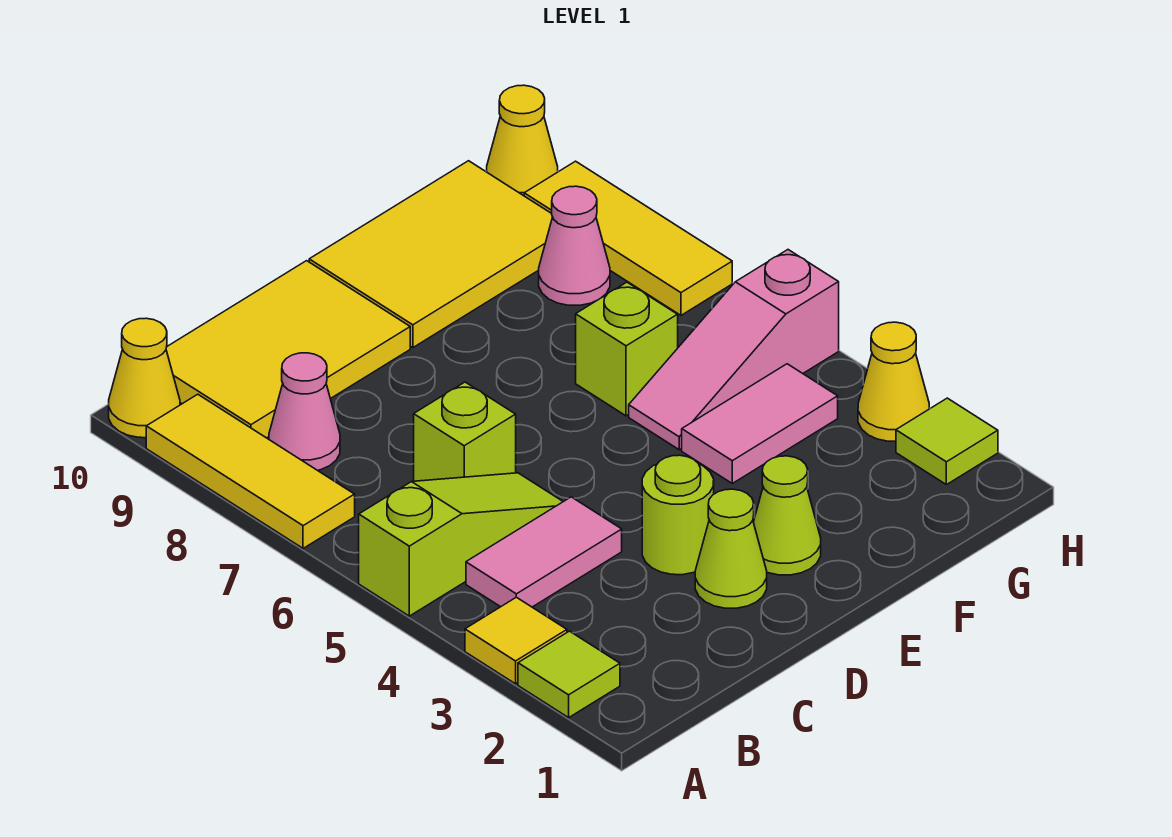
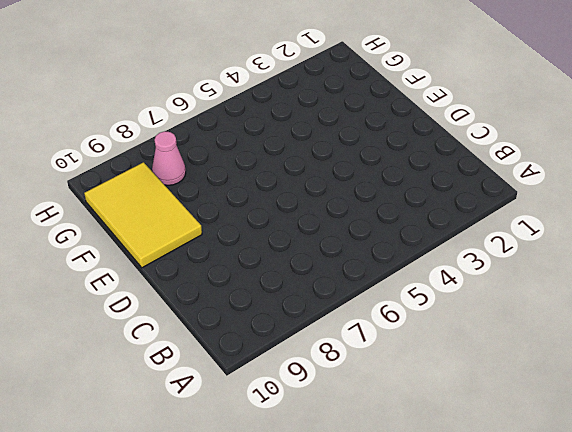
none -> lime 1x1 tile [518,631,620,718]
none -> yellow 1x1 tile [465,597,567,684]
none -> lime 1x3 slope [359,473,563,616]

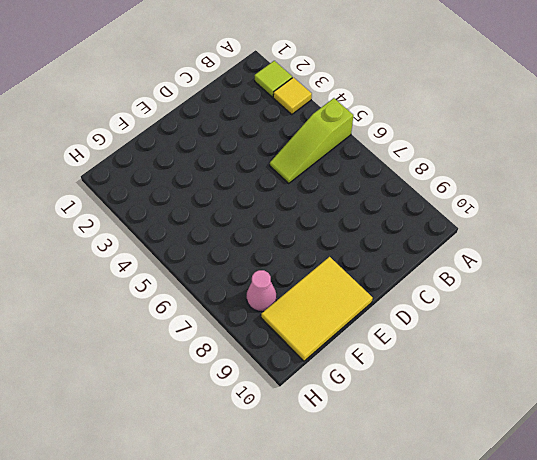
none -> yellow 1x3 tile [146,394,355,548]
none -> yellow 1x1 cone [109,318,180,438]
none -> pink 1x2 tile [466,497,622,607]

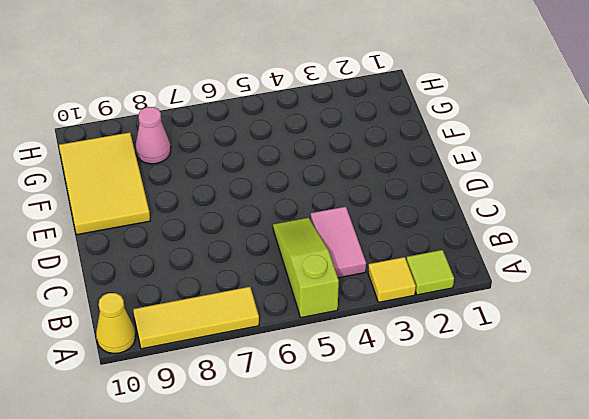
none -> pink 1x1 cone [269,353,340,470]
none -> yellow 2x3 tile [166,261,410,438]
none -> lime 1x1 brick [414,382,516,481]

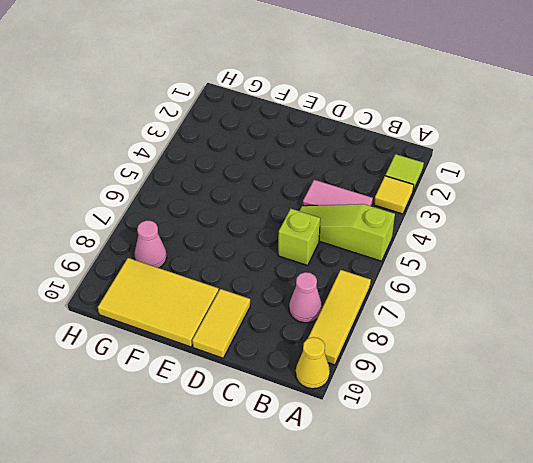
yellow 1x2 tile [192,289,250,358] -> yellow 2x3 tile [166,261,410,438]
none -> lime 1x1 cone [695,489,767,608]
none -> lime 1x1 round brick [642,455,714,575]
none -> lime 1x1 cone [753,456,821,575]

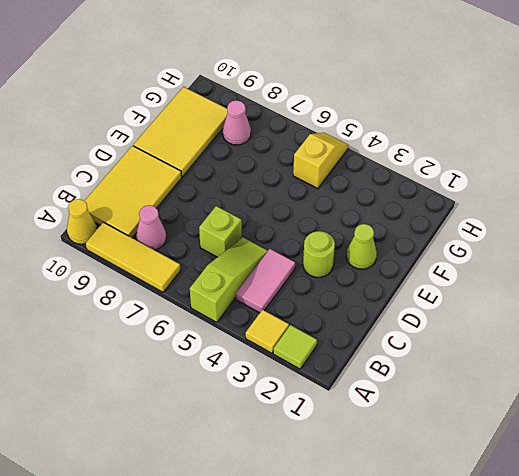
yellow 1x2 slope [293,133,348,189] -> pink 1x3 slope [629,250,839,450]
none -> lime 1x1 cone [695,489,767,608]
none -> pink 1x2 tile [682,364,838,483]
none -> lime 1x1 brick [576,282,678,416]

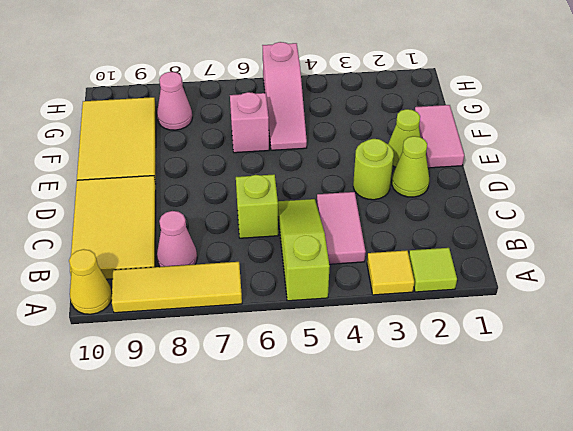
pink 1x2 tile [415,105,464,168] -> pink 1x2 tile moved to [682,364,838,483]
pink 1x1 brick [230,92,269,153] -> lime 1x1 brick [576,282,678,416]
none -> lime 1x1 tile [896,398,998,485]
none -> yellow 1x1 cone [858,322,929,441]
none -> yellow 1x3 tile [524,161,732,315]

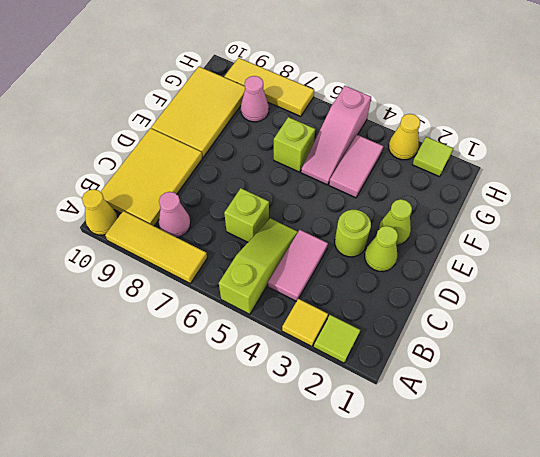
none -> yellow 1x1 cone [486,85,558,196]

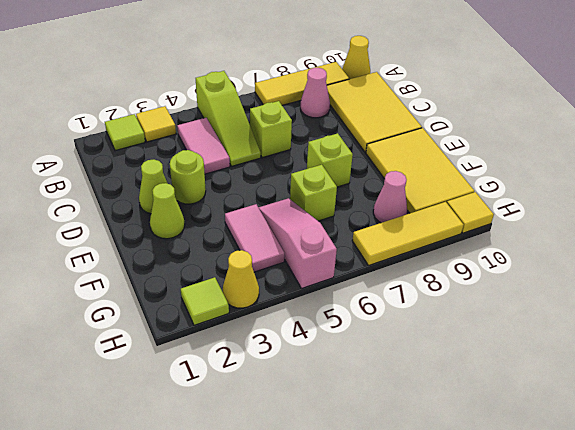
lime 1x1 brick [307,133,353,187] -> none
yellow 1x1 tile [447,192,494,233] -> yellow 1x1 cone [486,85,558,196]

